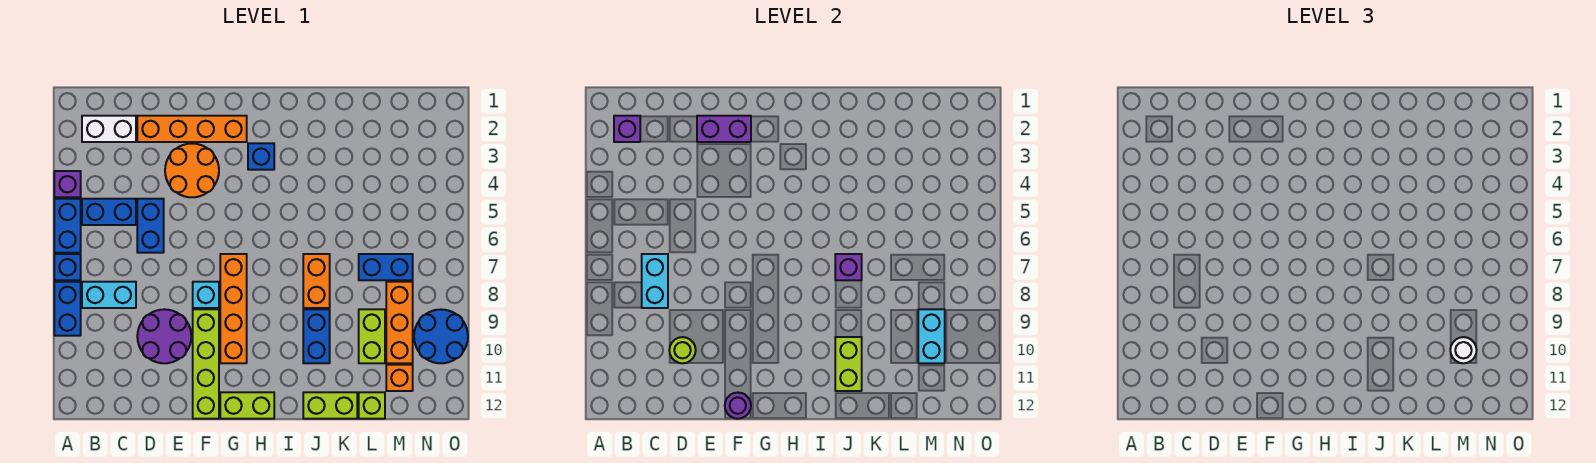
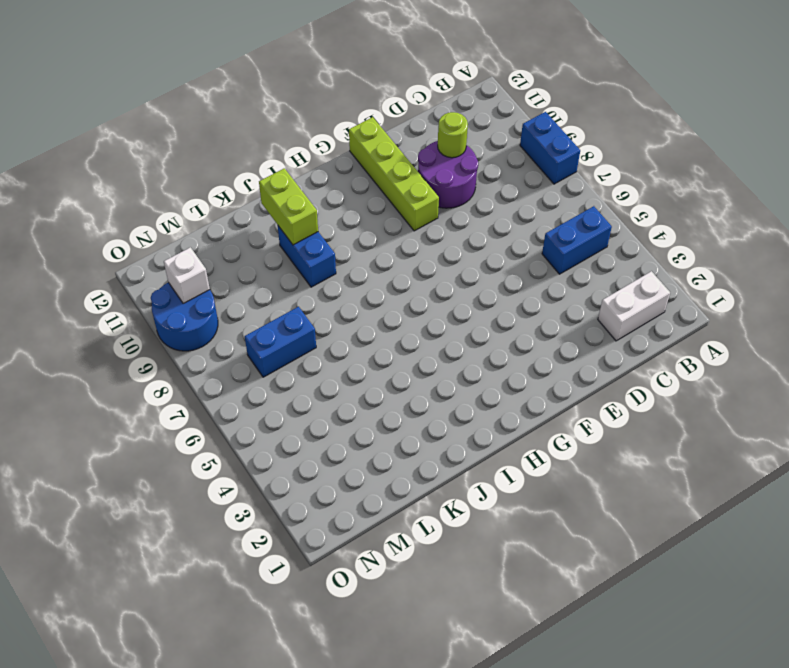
white 1x1 brick [164,247,210,304] -> none
none -> purple 1x1 brick [54,171,81,197]
none -> blue 1x2 brick [54,199,81,253]
none -> blue 1x1 brick [54,254,81,280]
none -> cyan 1x2 brick [82,282,136,308]

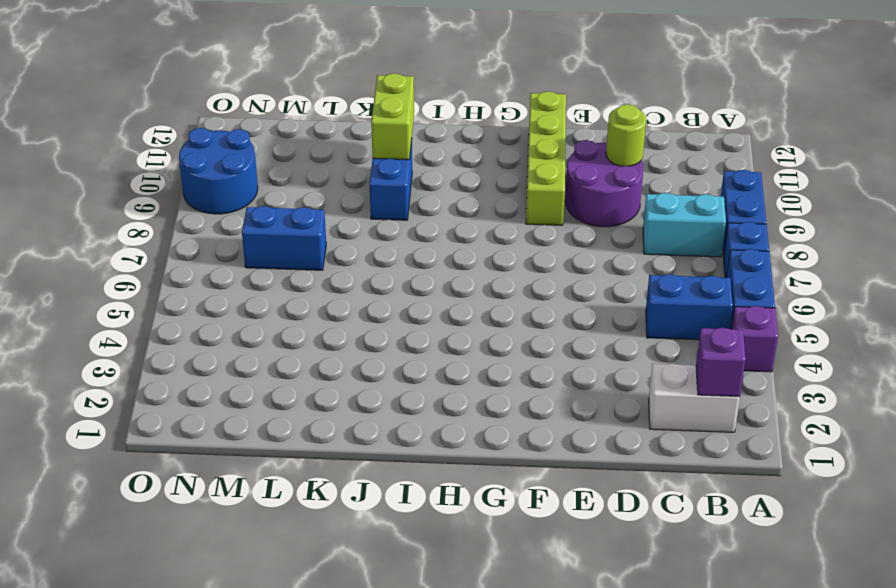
none -> orange 1x4 brick [137,116,247,142]
none -> blue 1x2 brick [137,199,164,253]
none -> orange 2x2 round brick [165,144,219,197]
none -> cyan 1x1 brick [193,282,219,308]

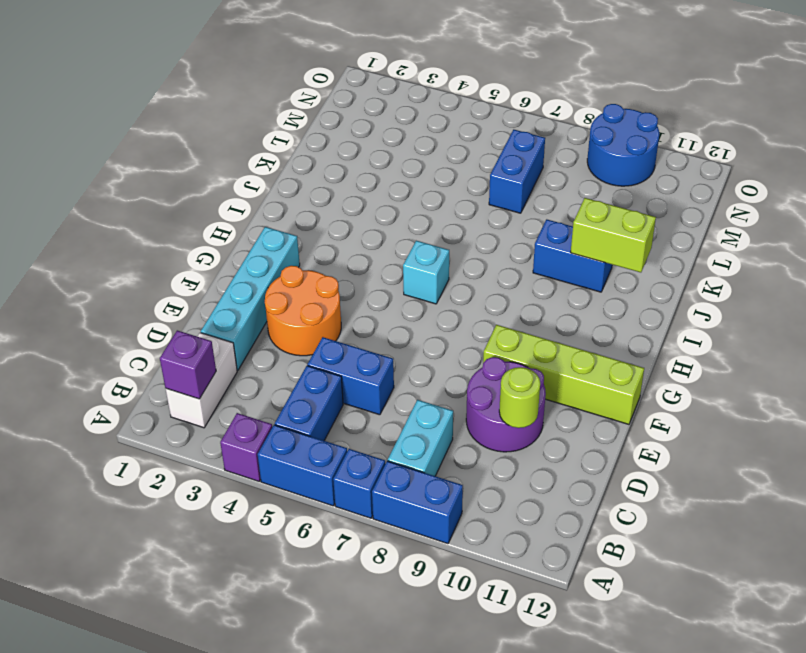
cyan 1x4 brick [201,227,300,370] -> orange 1x4 brick [137,116,247,142]
cyan 1x1 brick [403,241,449,304] -> cyan 1x1 brick moved to [193,282,219,308]
none -> orange 1x4 brick [220,254,247,363]
none -> lime 1x2 brick [220,392,274,419]
none -> blue 1x1 brick [248,143,274,170]
none -> orange 1x2 brick [303,254,330,308]

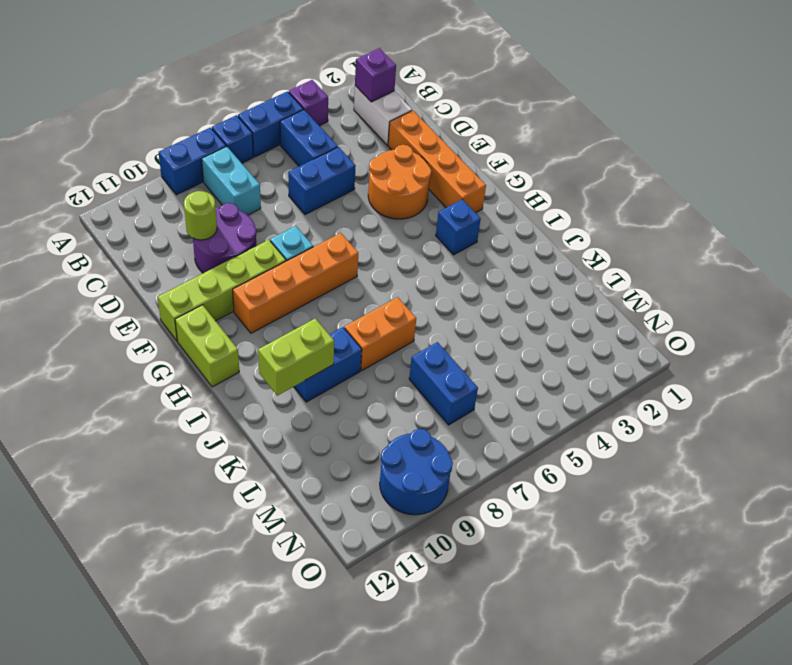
none -> lime 1x2 brick [303,392,357,419]
none -> lime 1x2 brick [359,309,385,363]
none -> lime 1x1 brick [359,392,385,419]
none -> orange 1x3 brick [386,282,413,363]

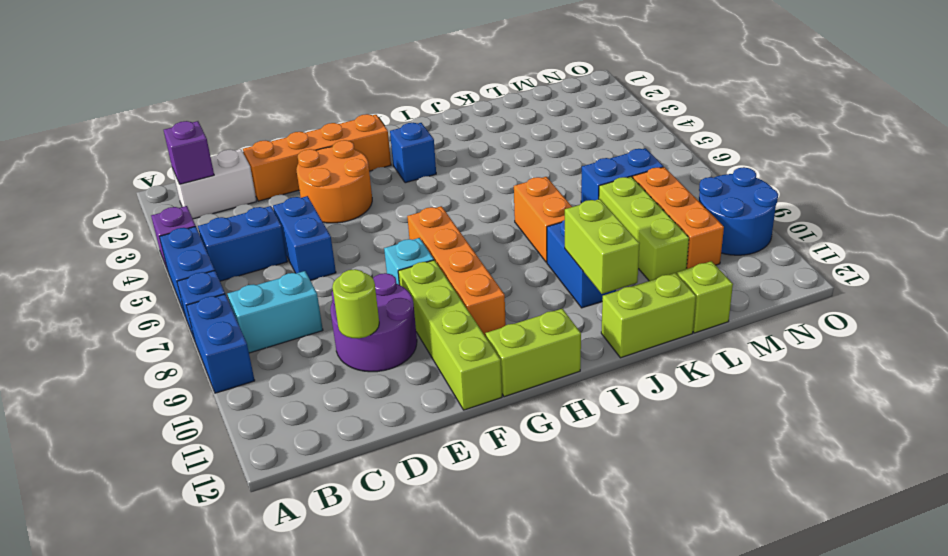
lime 1x3 brick [599,177,689,281] -> lime 1x2 brick [359,309,385,363]
none -> orange 1x1 brick [386,365,413,391]
none -> cyan 1x2 brick [642,254,668,308]
none -> purple 1x2 brick [697,116,751,142]
none -> purple 1x1 round brick [725,392,751,419]

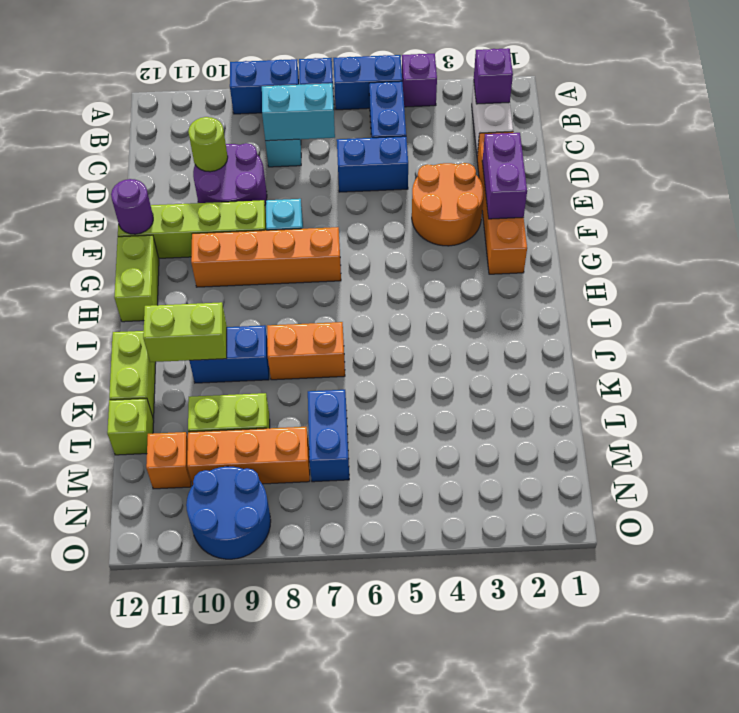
none -> blue 1x1 brick [248,143,274,170]
none -> purple 1x1 brick [835,254,862,280]
none -> cyan 1x2 brick [918,309,945,363]
none -> white 1x1 round brick [1450,337,1477,363]

